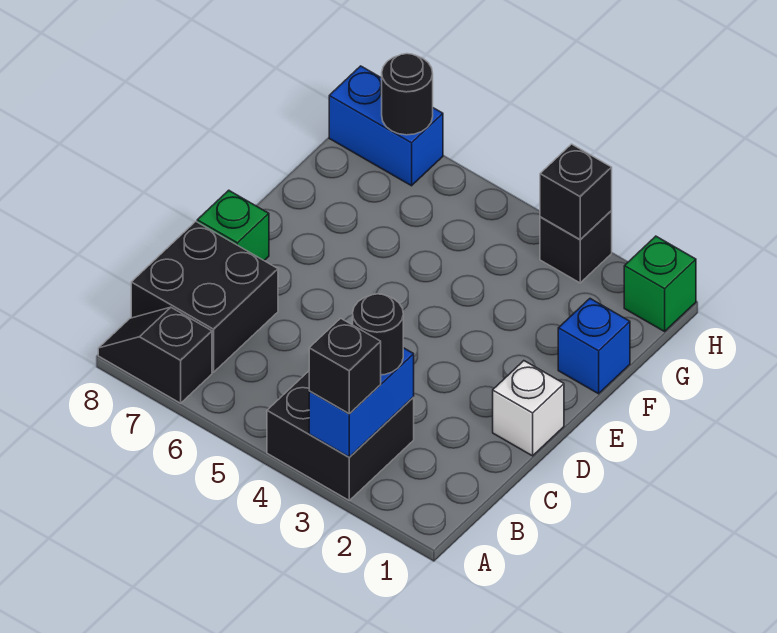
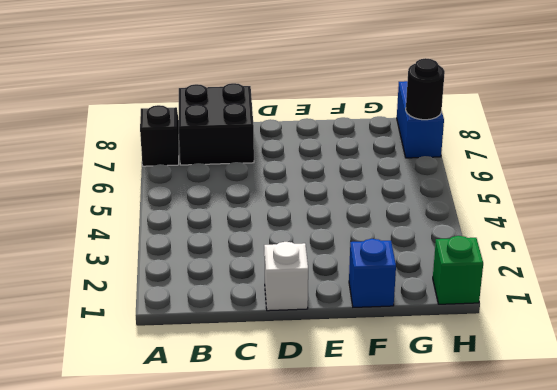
none -> black 2x2 brick [267,371,414,500]
none -> green 1x1 brick [197,190,269,260]
none -> black 1x1 brick [540,211,612,283]

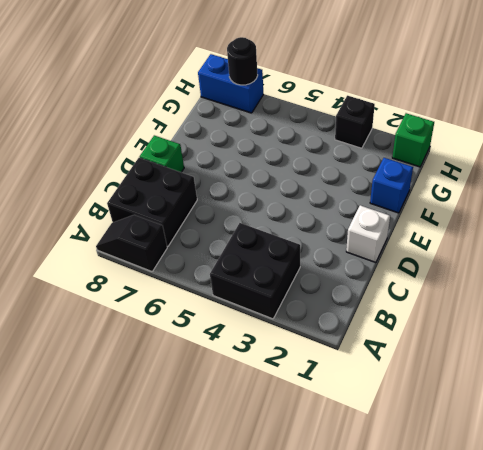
none -> blue 1x2 brick [309,348,414,457]
none -> black 1x1 brick [540,144,612,239]
none -> black 1x1 brick [309,318,381,413]

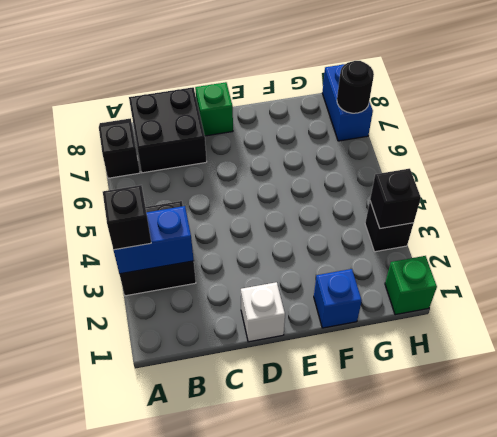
none -> black 1x1 round brick [353,294,403,375]

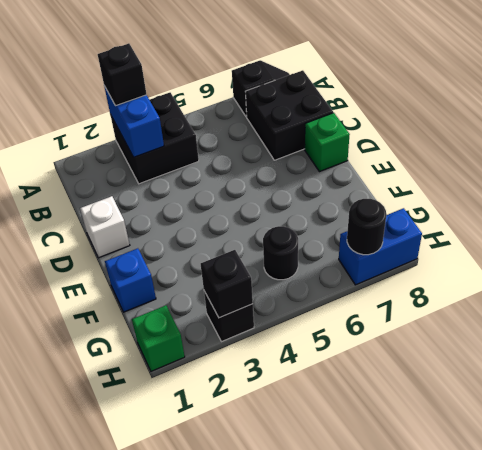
black 1x1 round brick [263,226,298,280] -> black 1x1 round brick moved to [353,294,403,375]

